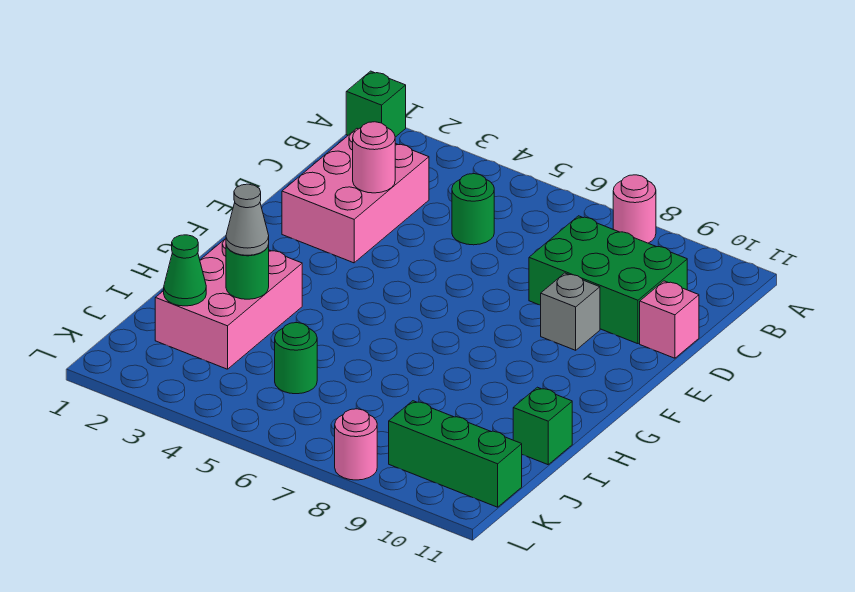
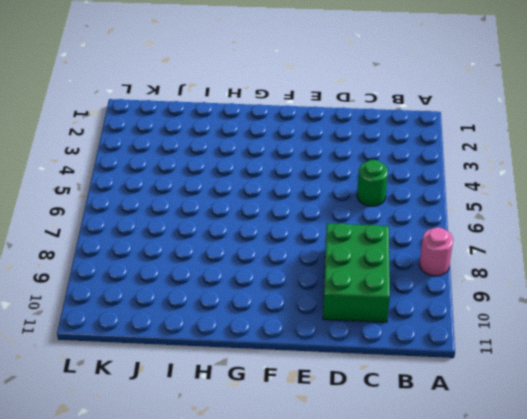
none -> green 1x1 brick [346,71,406,137]
none -> pink 2x3 brick [282,129,429,263]
none -> pink 1x1 brick [640,281,699,358]

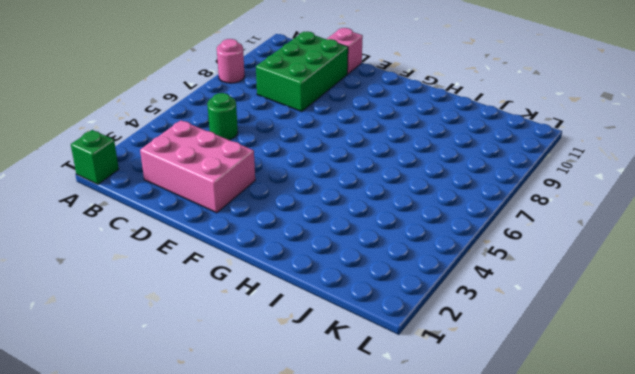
none -> grey 1x1 brick [541,273,600,350]
none -> pink 2x3 brick [155,239,302,369]
none -> green 1x1 brick [513,387,572,465]

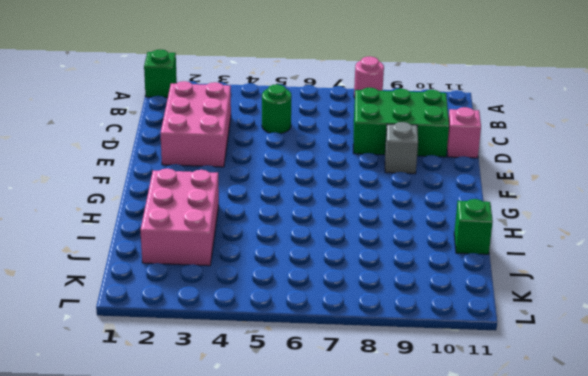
none -> green 1x1 round brick [275,323,317,394]
none -> green 1x3 brick [389,401,522,507]
none -> pink 1x1 round brick [335,409,377,480]

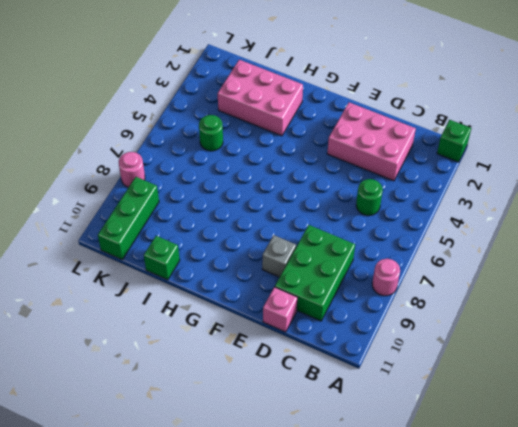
none -> pink 1x1 round brick [353,122,395,193]
none -> green 1x1 round brick [226,244,269,299]
none -> green 1x1 cone [164,235,206,306]

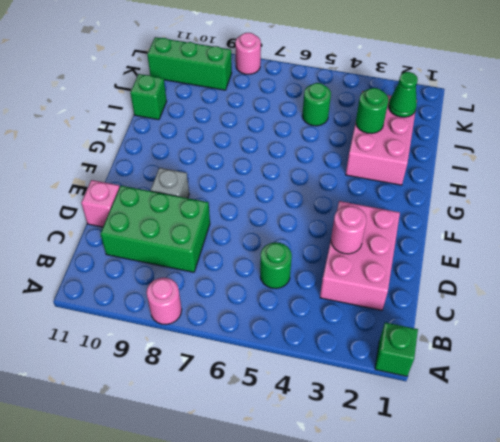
none -> grey 1x1 cone [226,184,269,255]

